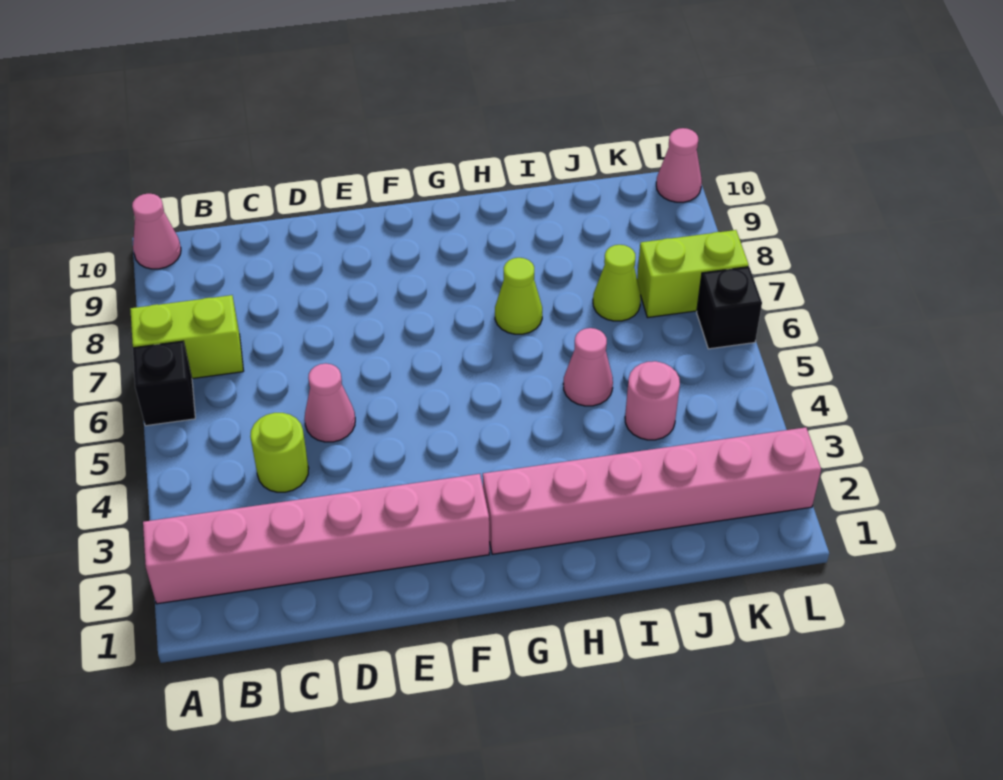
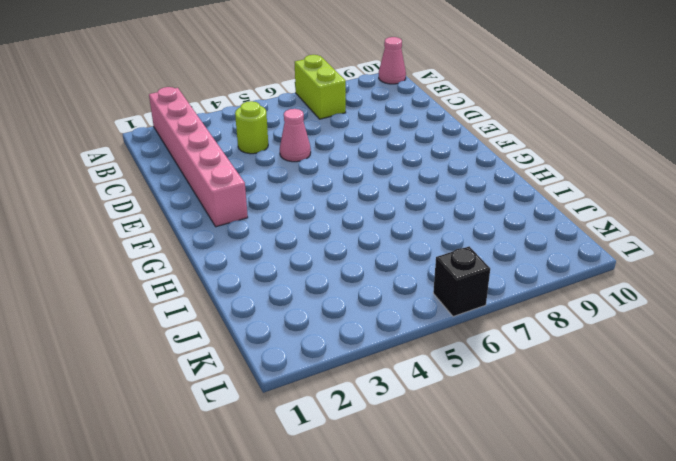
none -> black 1x1 brick [133,341,195,426]
none -> pink 1x6 brick [483,427,821,554]
none -> lime 1x1 cone [495,258,542,334]

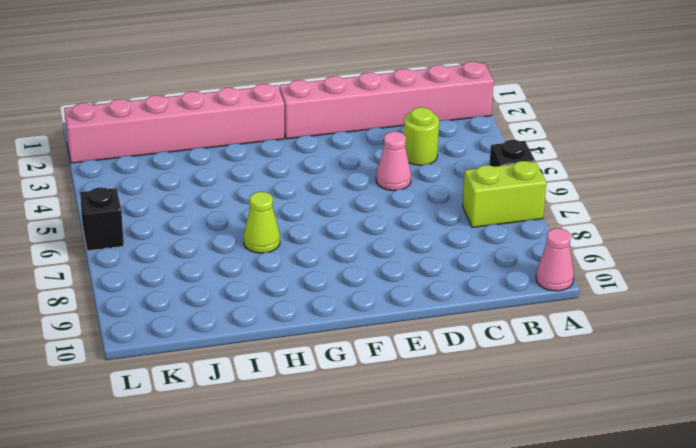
none -> pink 1x1 cone [563,328,613,406]
none -> pink 1x1 round brick [625,361,680,440]
none -> lime 1x1 cone [593,245,641,321]

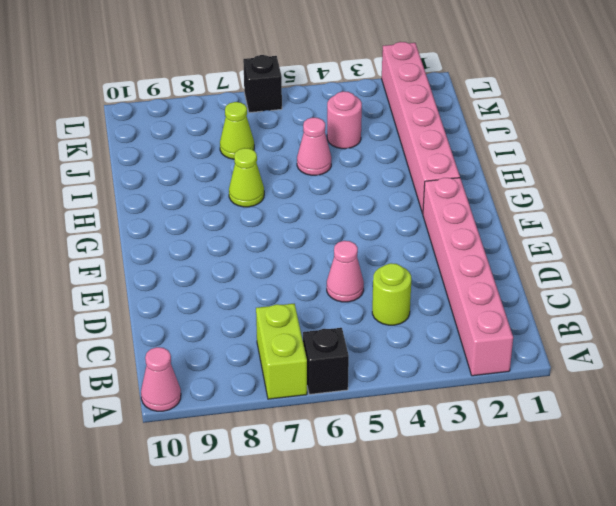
none -> lime 1x2 brick [637,230,749,318]
none -> pink 1x1 cone [656,128,702,202]

